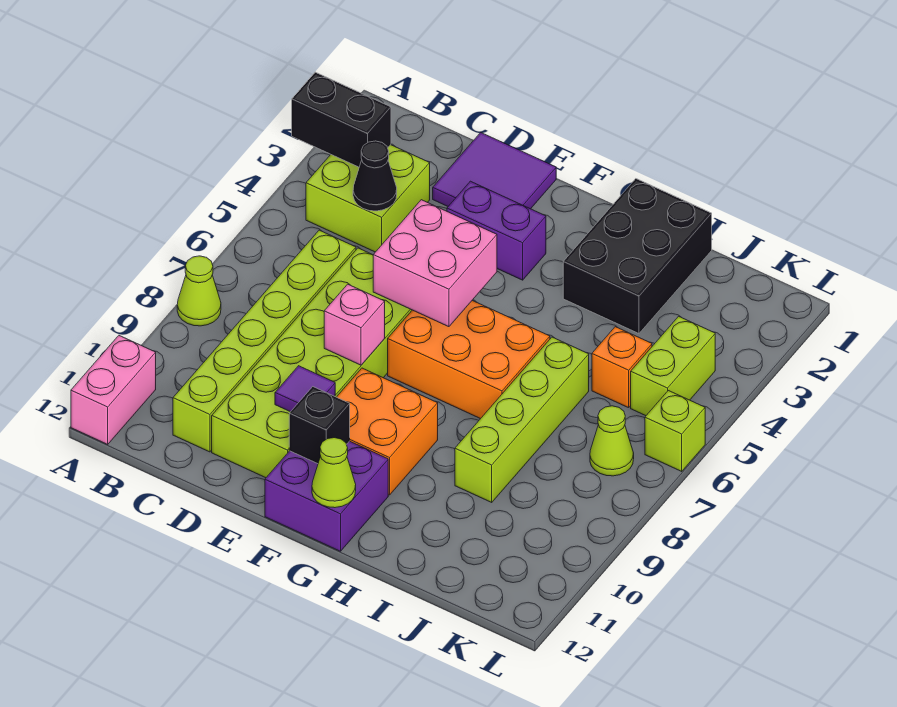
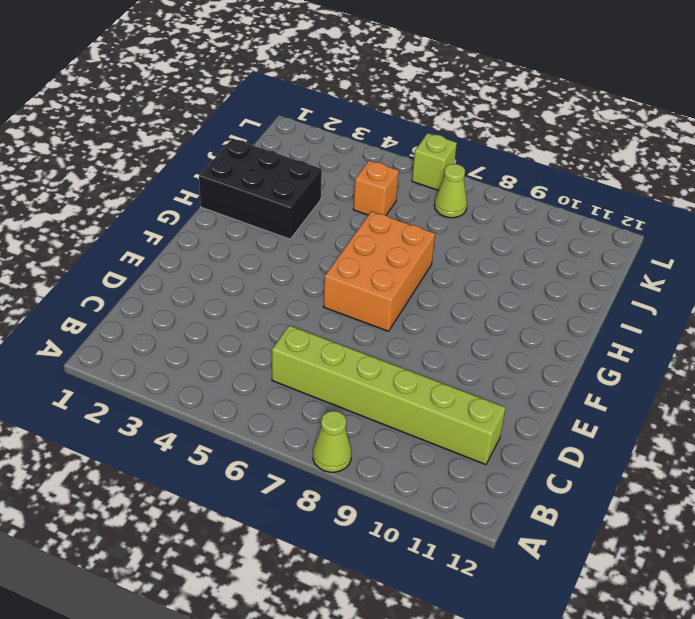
none -> pink 1x2 brick [71,336,156,444]
none -> lime 2x2 brick [306,145,430,252]
none -> purple 2x2 tile [433,133,556,209]

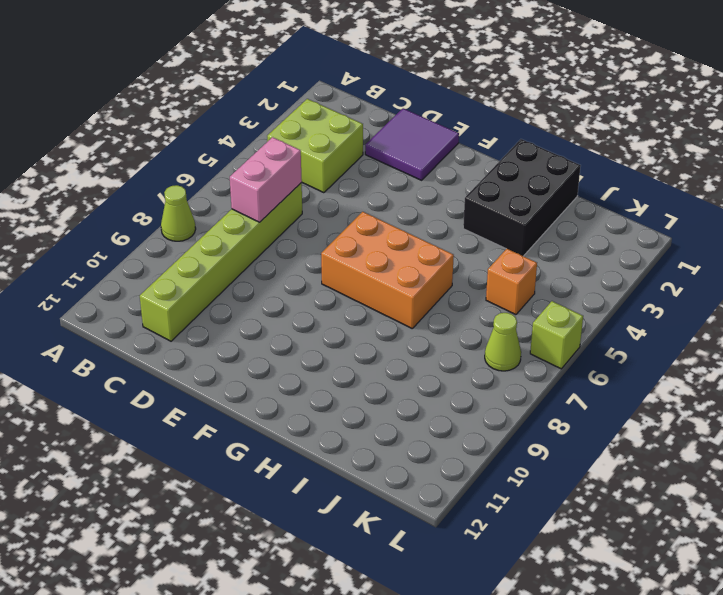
pink 1x2 brick [230,137,302,222] -> pink 1x2 brick moved to [71,336,156,444]
none -> lime 2x6 brick [212,248,412,478]
none -> purple 1x2 brick [447,181,546,280]
none -> orange 2x2 brick [337,368,438,495]

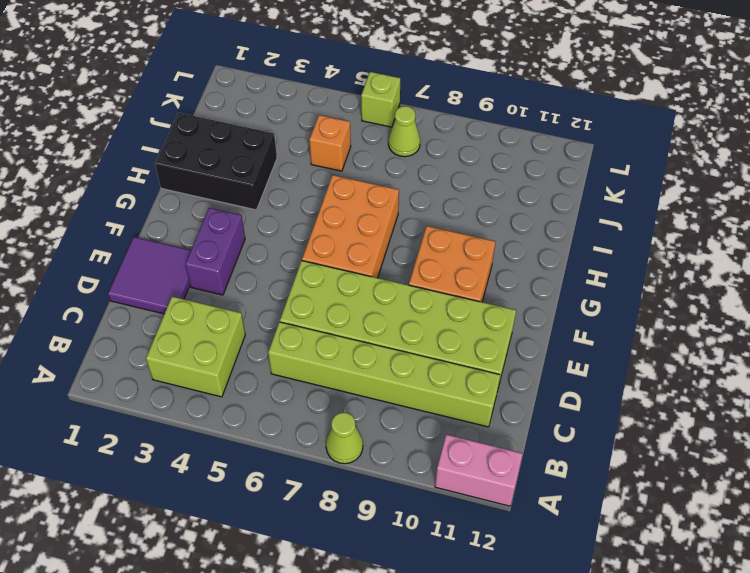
none -> purple 2x2 brick [265,441,388,551]
none -> lime 1x4 brick [455,337,589,502]
none -> lime 1x2 brick [631,316,715,416]

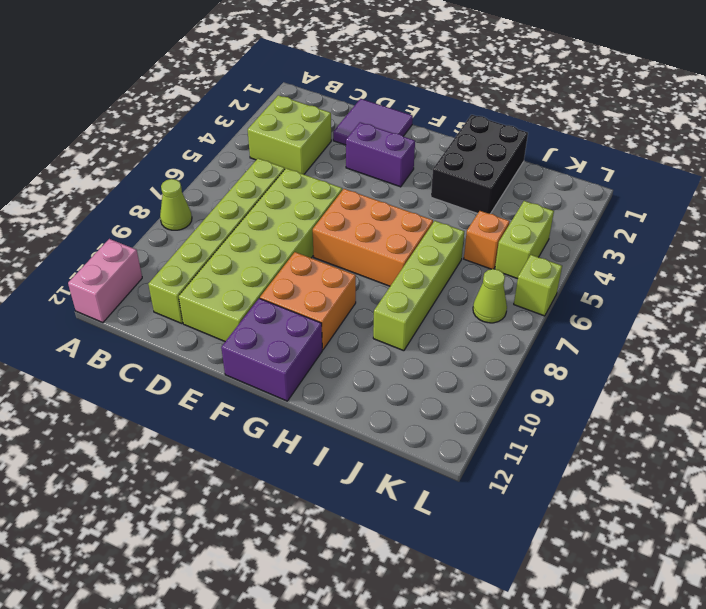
none -> black 1x2 brick [292,72,391,167]
none -> black 1x1 cone [353,141,397,211]
none -> pink 2x2 brick [373,200,497,327]

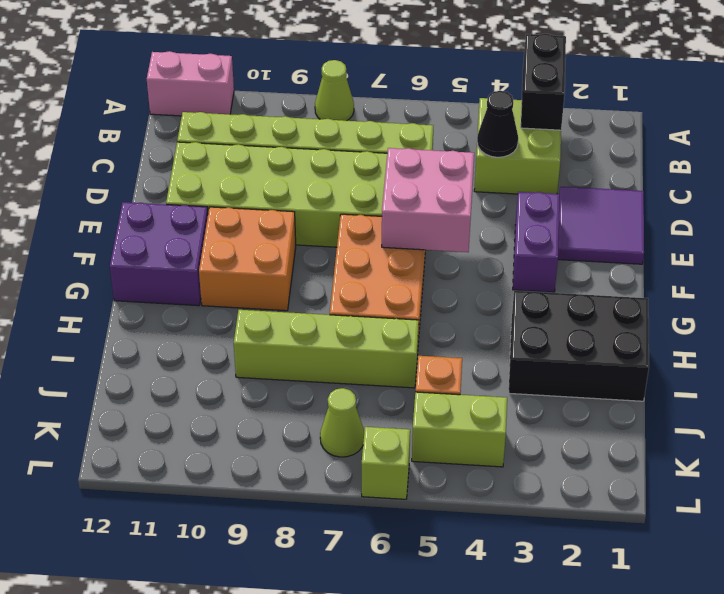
none -> pink 1x1 brick [324,284,385,365]
none -> purple 1x1 tile [275,366,335,412]
none -> black 1x1 brick [289,387,350,464]

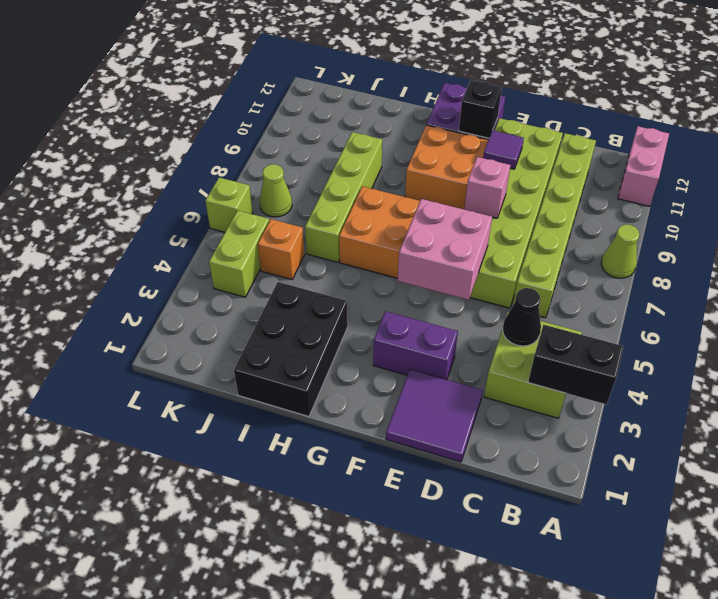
none -> lime 1x1 cone [312,438,356,508]

